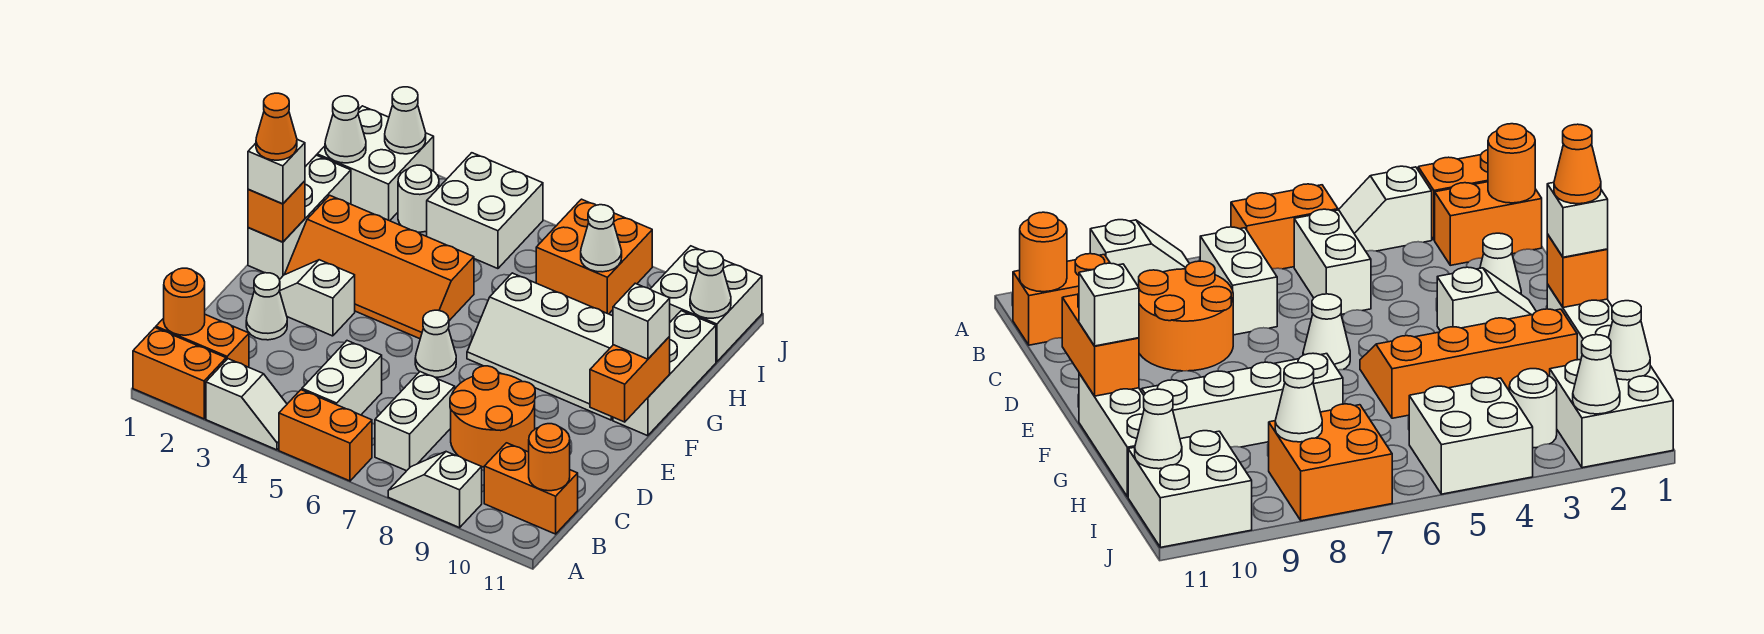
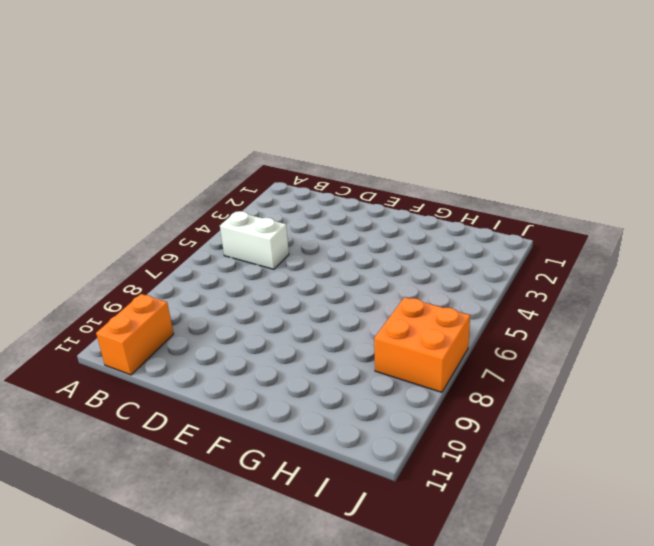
none -> orange 1x2 brick [133,328,226,419]
none -> white 1x2 slope [206,359,287,450]
none -> orange 1x2 brick [279,390,372,481]
none -> white 1x2 slope [388,452,482,528]

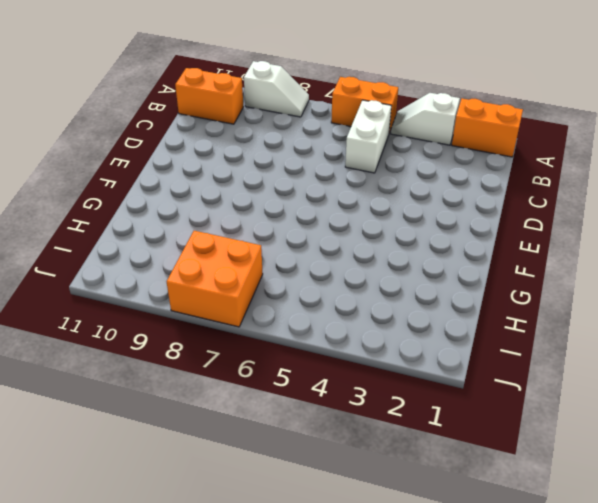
none -> orange 1x2 brick [156,315,249,367]
none -> white 1x2 brick [375,372,455,471]
none -> orange 2x2 round brick [450,366,535,467]
none -> white 1x1 cone [246,273,287,340]

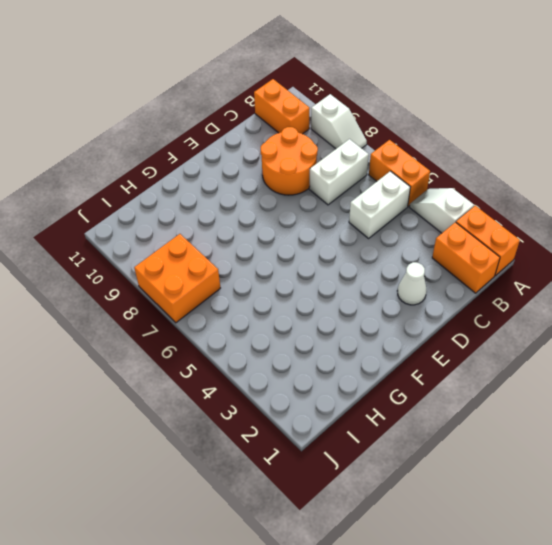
none -> white 1x2 slope [279,260,355,336]
none -> white 1x1 cone [415,310,456,377]
none -> white 1x3 brick [248,155,351,279]
none -> orange 2x4 slope [285,195,474,339]

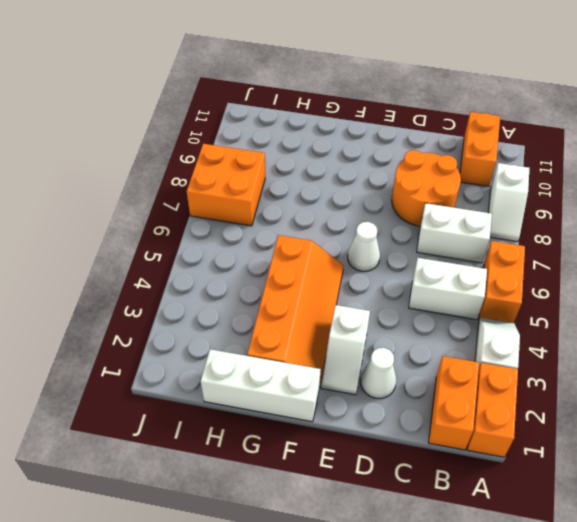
none -> white 2x4 slope [467,273,613,420]
none -> white 1x3 brick [613,311,716,436]
none -> white 2x2 brick [317,106,434,221]
none -> white 1x1 round brick [398,165,439,232]

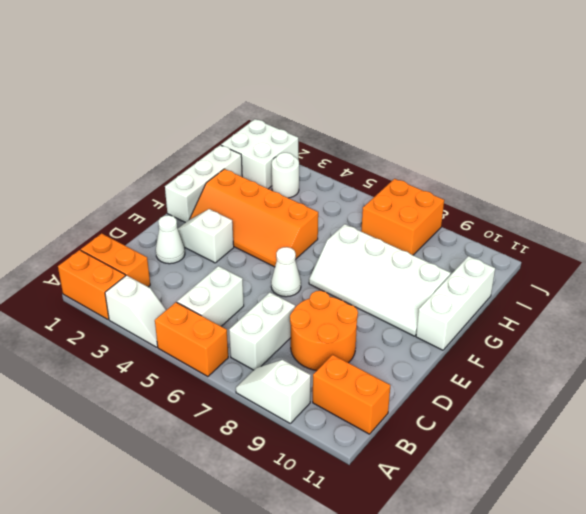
none -> white 2x2 brick [427,153,543,269]
none -> white 2x2 brick [650,246,762,362]
none -> orange 1x1 round brick [164,268,205,335]
none -> orange 1x1 round brick [529,424,570,491]

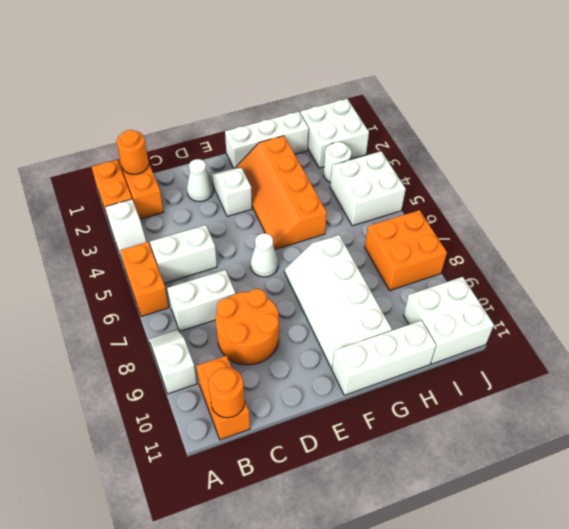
none -> orange 1x2 brick [590,337,670,422]
none -> orange 1x1 brick [248,181,305,242]
none -> white 1x1 cone [325,96,366,163]
none -> white 1x1 cone [581,205,622,272]

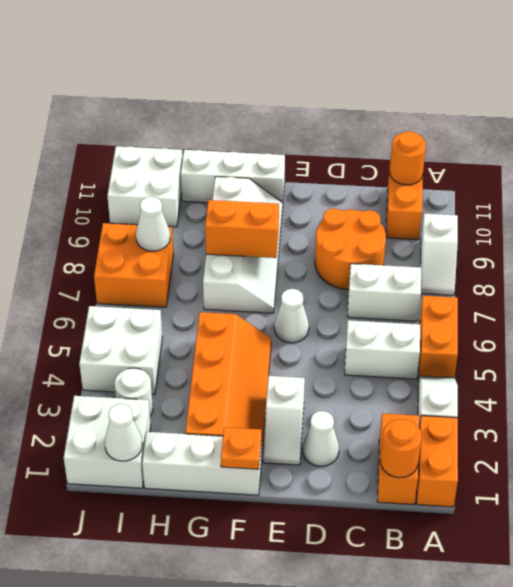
orange 1x1 plate [221,427,261,469] -> orange 1x1 brick [248,181,305,242]
orange 1x2 brick [205,200,279,258] -> orange 1x2 brick moved to [590,337,670,422]
none -> white 1x1 cone [690,251,731,318]
none -> white 1x1 cone [385,87,426,154]
none -> white 1x1 brick [248,140,305,204]
none -> white 1x1 brick [613,283,670,359]

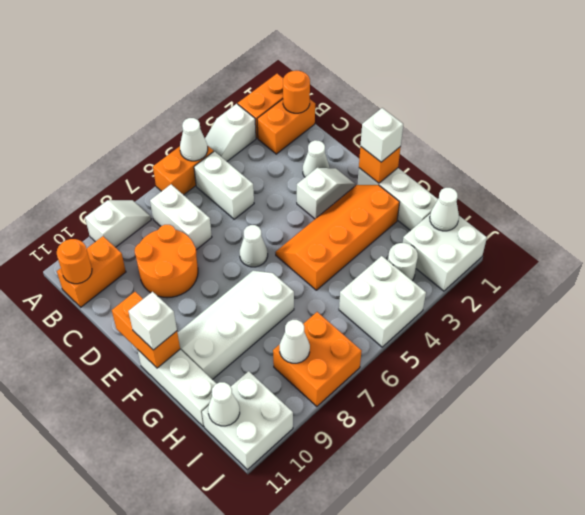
white 1x1 cone [180,118,208,161] -> white 1x1 cone moved to [385,87,426,154]
none -> orange 1x1 cone [256,93,297,160]

